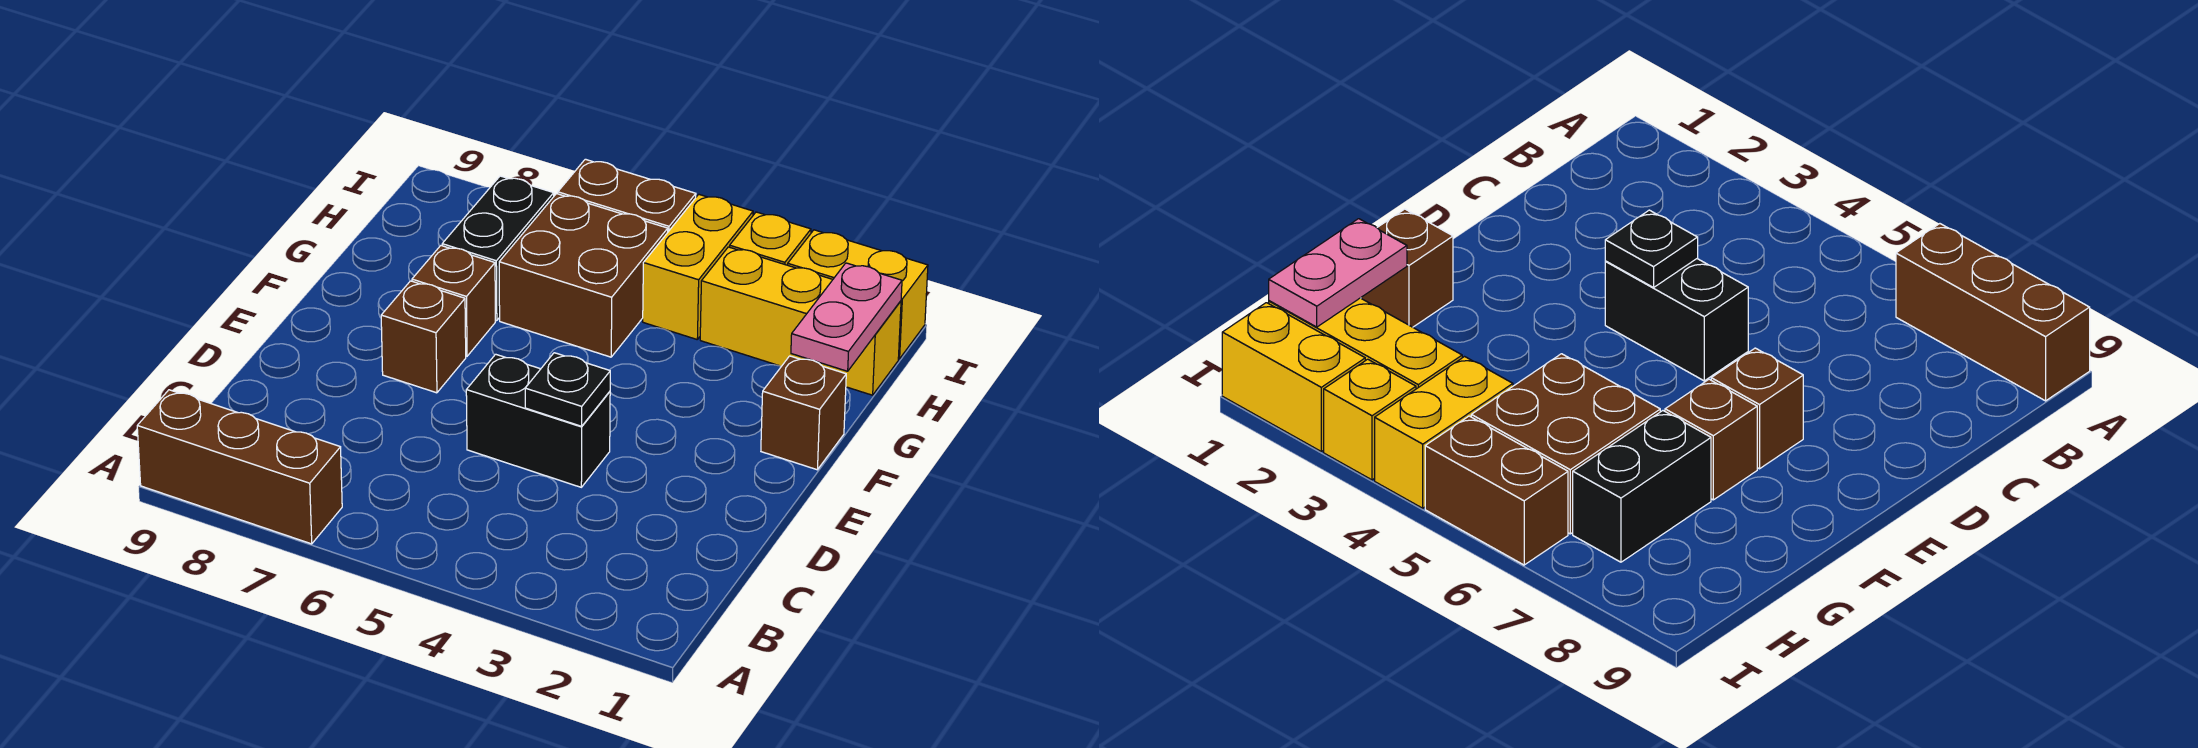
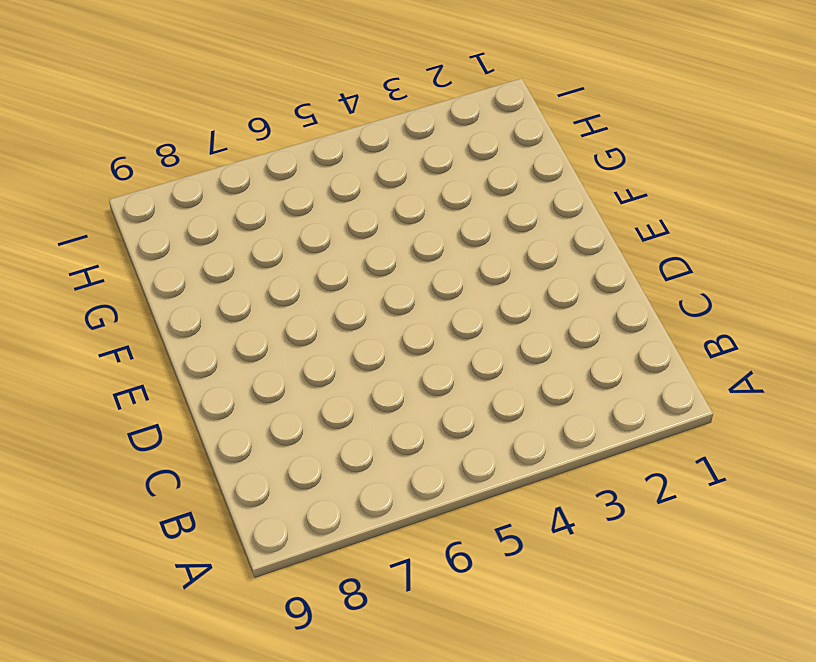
none -> brown 1x3 brick [137,390,342,544]
none -> black 1x2 brick [466,354,610,487]
none -> brown 1x1 brick [381,281,466,393]

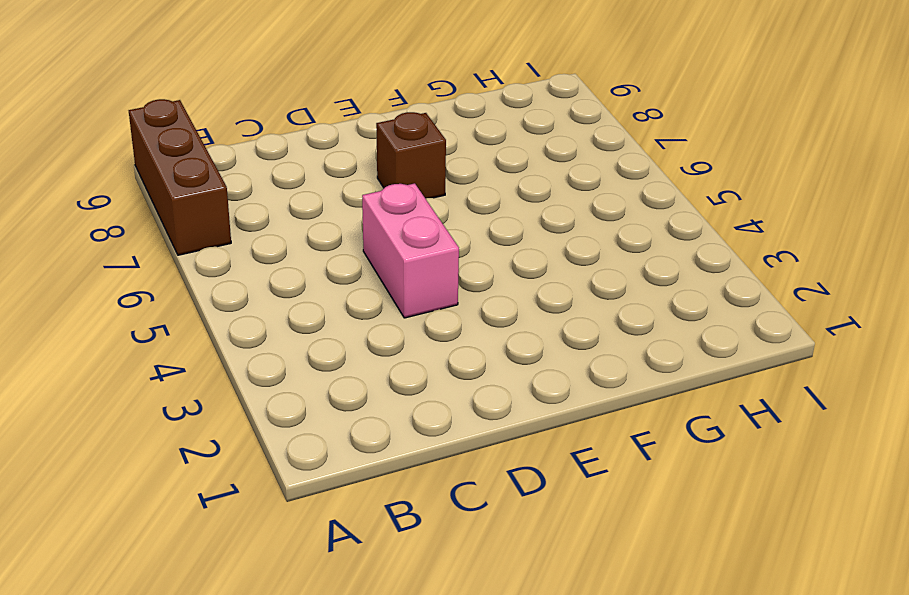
pink 1x2 brick [362,183,459,318] -> black 1x2 brick [466,354,610,487]
none -> brown 1x1 brick [761,356,846,470]
none -> brown 1x1 brick [412,246,495,356]
none -> brown 2x2 brick [499,194,668,357]

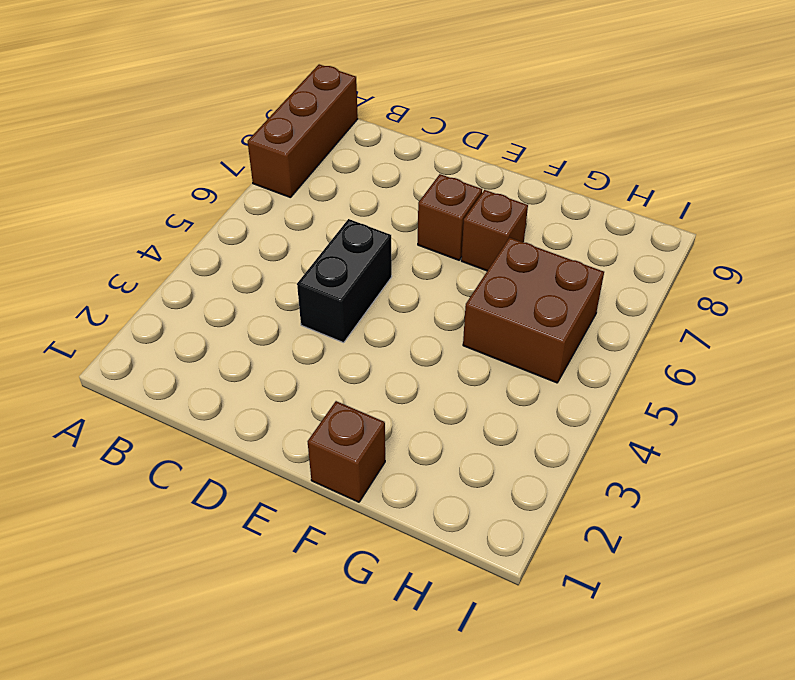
none -> black 1x2 brick [442,176,554,321]
none -> yellow 1x3 brick [700,247,901,395]
none -> yellow 1x2 brick [643,194,753,339]

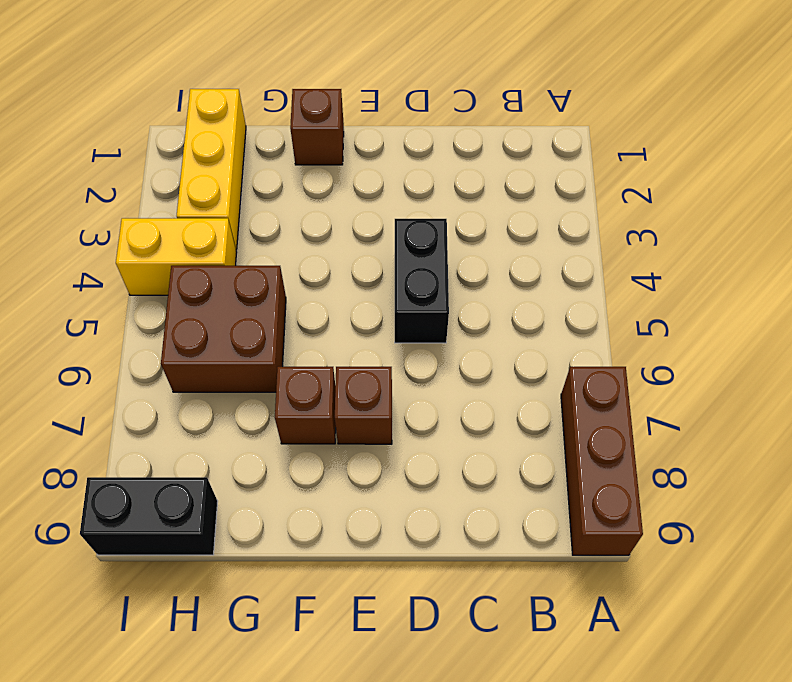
black 1x2 brick [80,477,218,555] -> black 1x2 brick moved to [442,176,554,321]
none -> yellow 1x2 brick [788,230,928,359]
none -> yellow 1x1 brick [730,212,811,265]
none -> brown 1x2 brick [558,159,696,232]

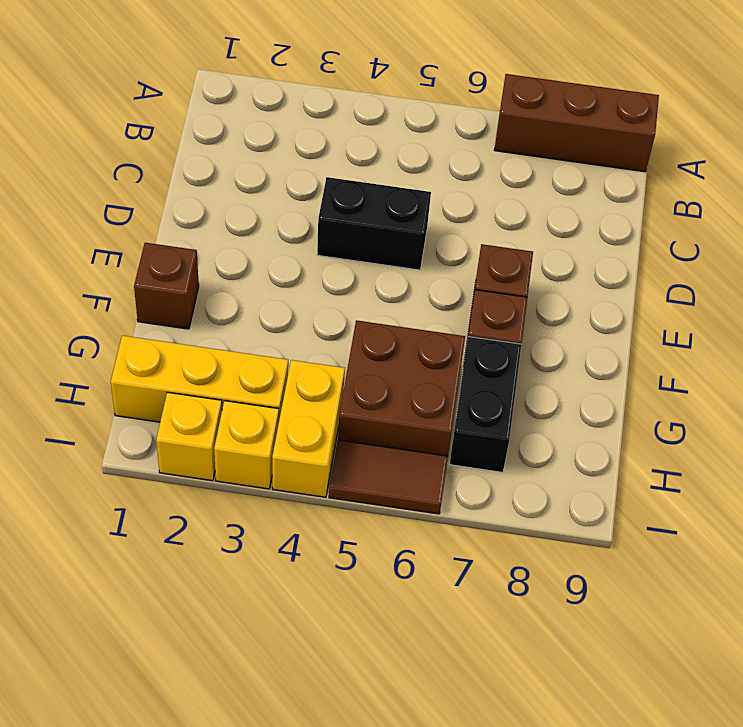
yellow 1x1 brick [156,392,222,481] -> yellow 1x2 brick [788,230,928,359]
brown 1x2 tile [329,440,448,514] -> brown 1x2 brick [558,159,696,232]
none -> black 1x1 plate [525,353,610,426]
none -> pink 1x2 plate [791,263,902,371]

